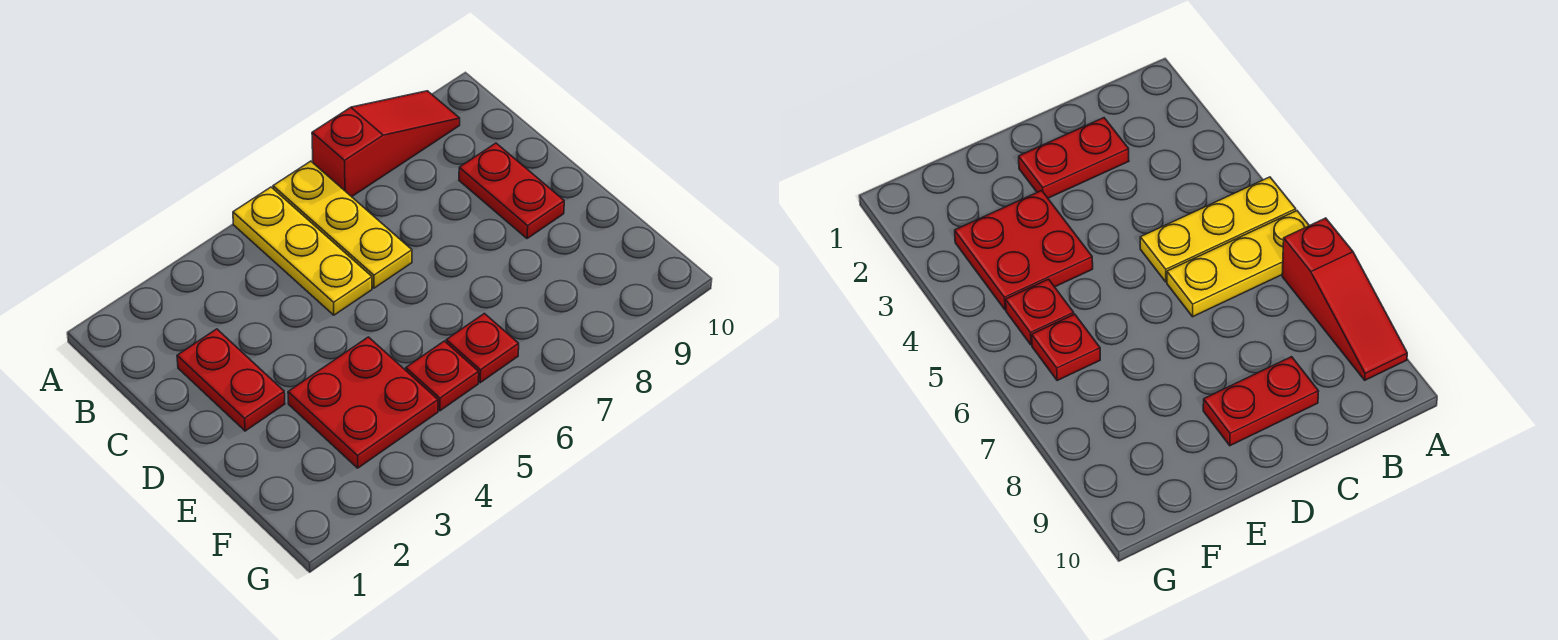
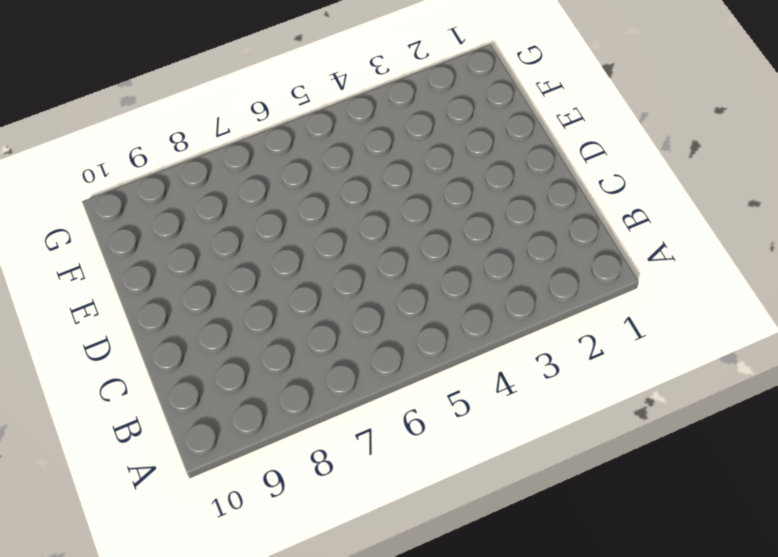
none -> yellow 1x3 plate [233,187,372,315]
none -> yellow 1x3 plate [273,161,412,288]

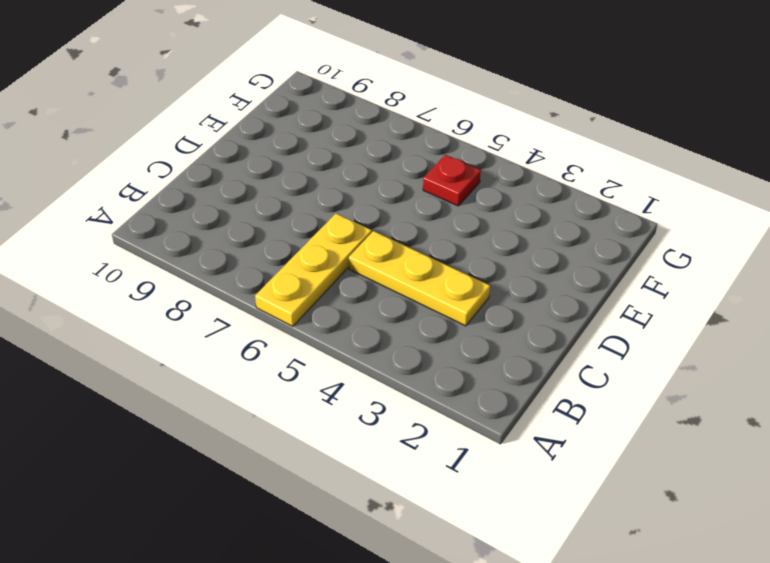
yellow 1x3 plate [349,231,490,326] -> yellow 1x3 plate turned to [233,187,372,315]
none -> red 1x3 slope [312,91,460,197]
none -> red 1x2 plate [177,329,285,431]

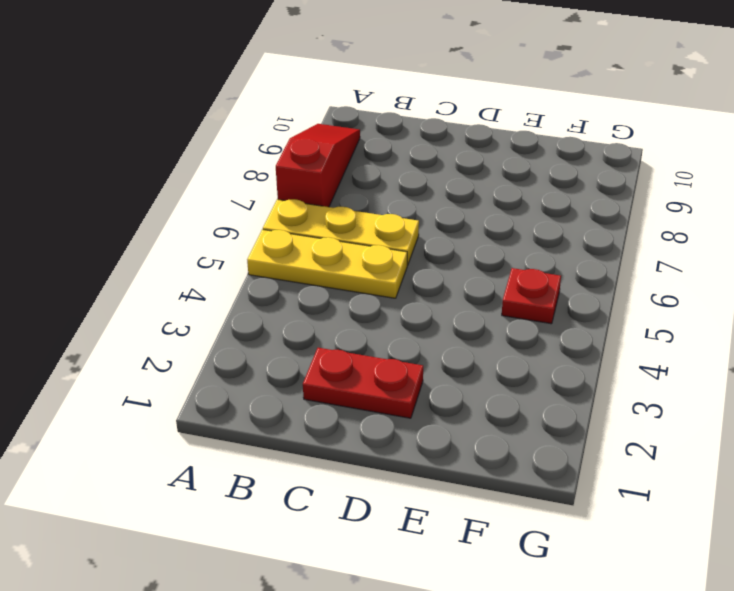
none -> red 1x2 plate [459,143,564,239]
none -> red 2x2 plate [288,337,438,468]

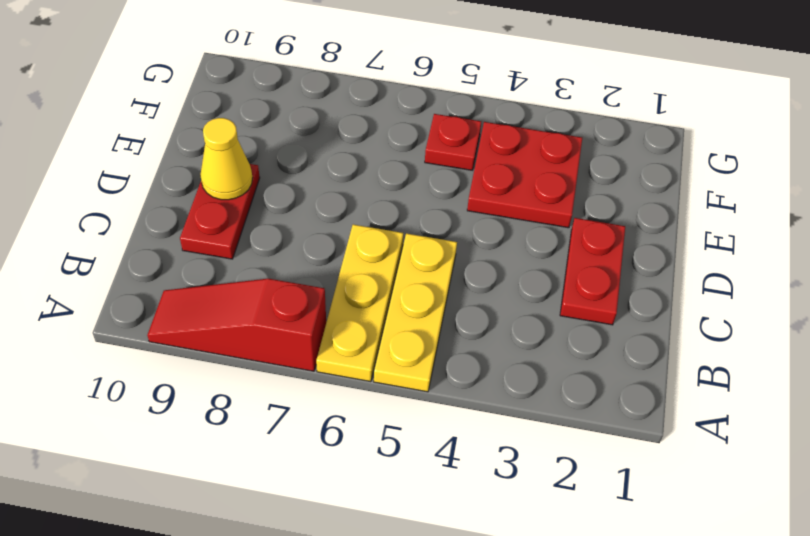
yellow 1x1 cone [200,118,252,200] -> none
none -> red 1x1 plate [446,313,519,383]

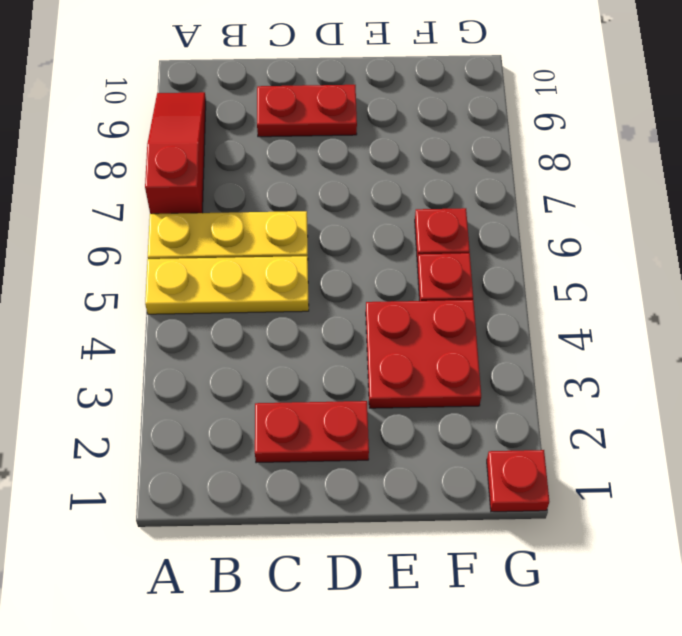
red 1x1 plate [487,450,549,512] -> none

